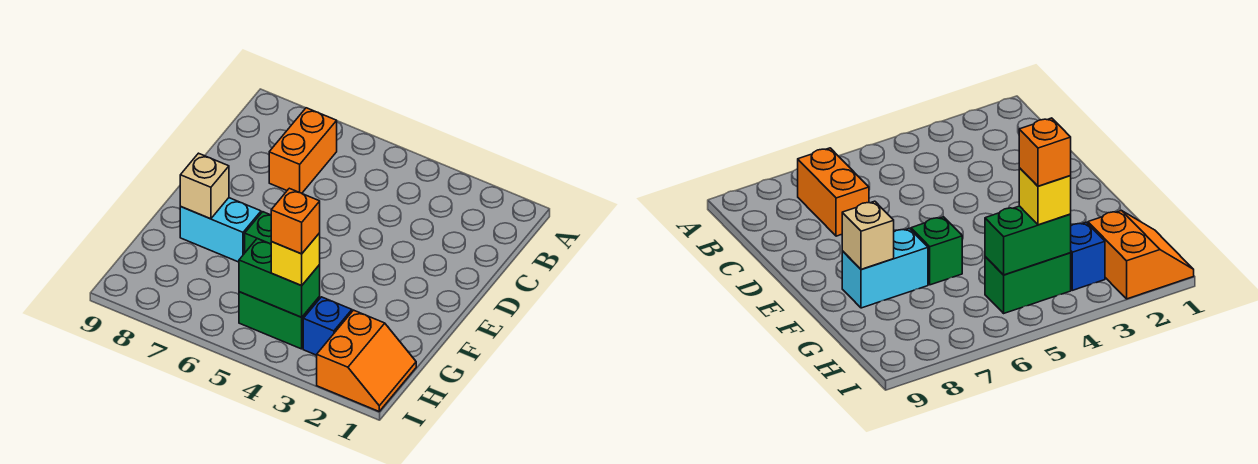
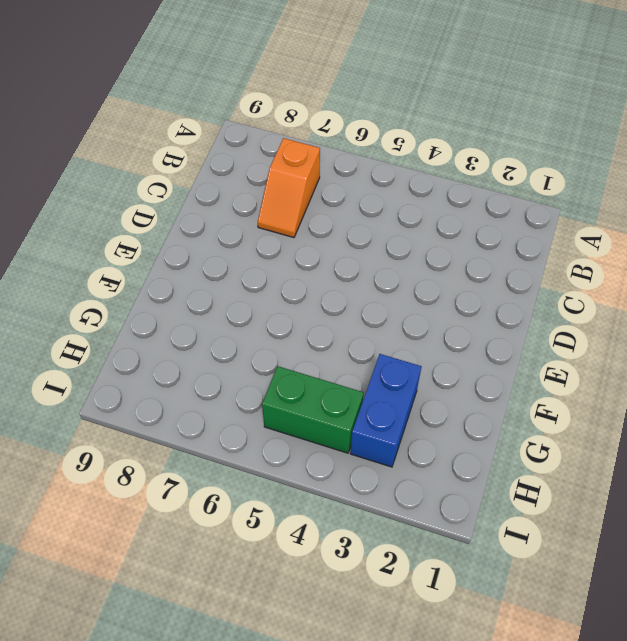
orange 1x2 slope [258,138,320,238] -> orange 1x2 brick [269,108,337,193]
blue 1x2 brick [350,354,422,467] -> blue 1x1 brick [303,297,352,355]
none -> green 1x1 brick [245,212,271,252]
none -> cyan 1x2 brick [180,198,261,262]

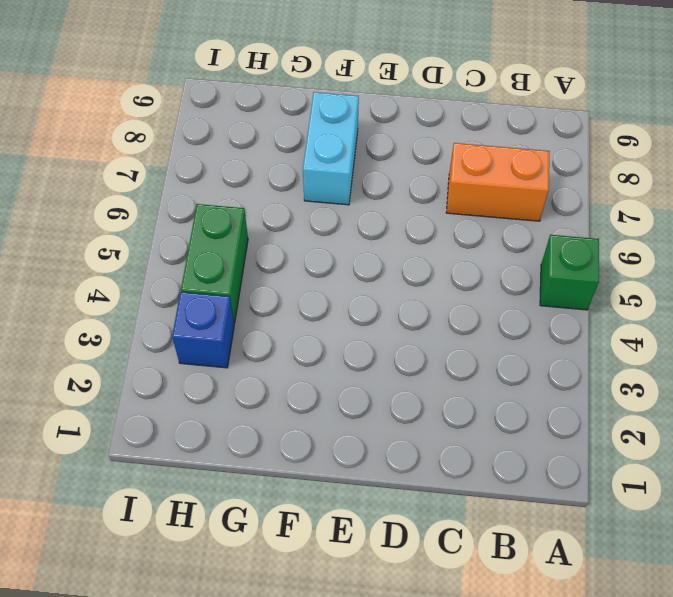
green 1x1 brick [540,235,599,310] -> green 1x1 brick moved to [245,212,271,252]
none -> orange 2x2 slope [317,310,416,411]
none -> tan 1x1 brick [180,153,229,219]

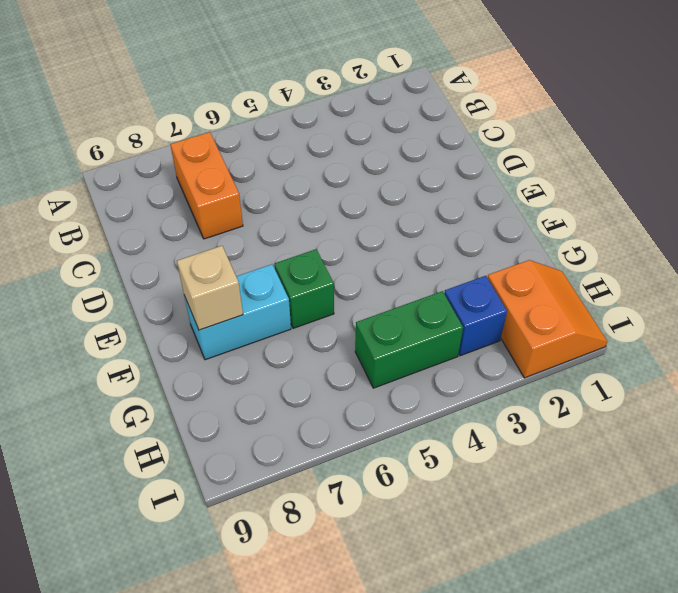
none -> green 1x2 brick [239,239,320,317]
none -> yellow 1x1 brick [271,233,320,286]

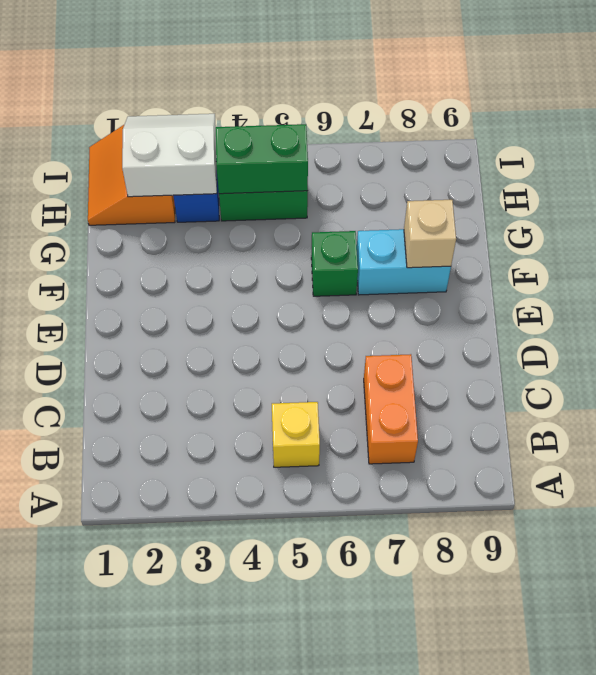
yellow 1x1 brick [272,402,320,467] -> yellow 1x1 brick moved to [271,233,320,286]
white 2x2 slope [122,114,217,197] -> none
none -> orange 1x1 brick [271,188,320,254]

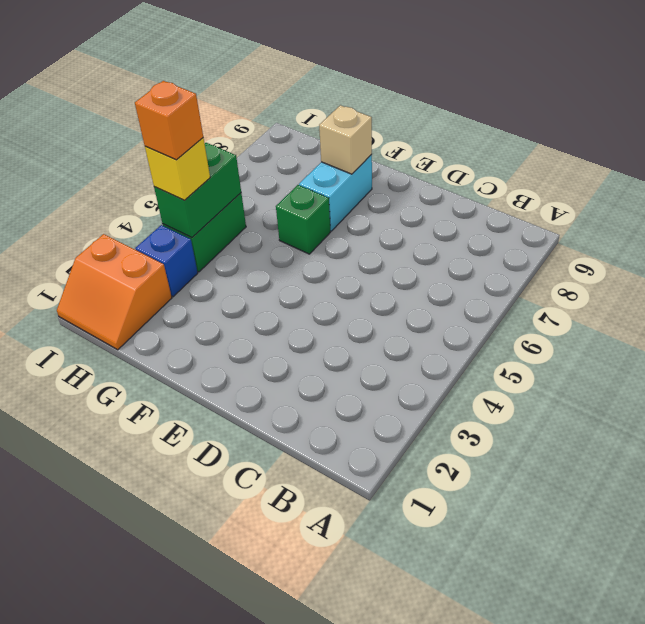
none -> orange 1x2 brick [269,108,337,193]

